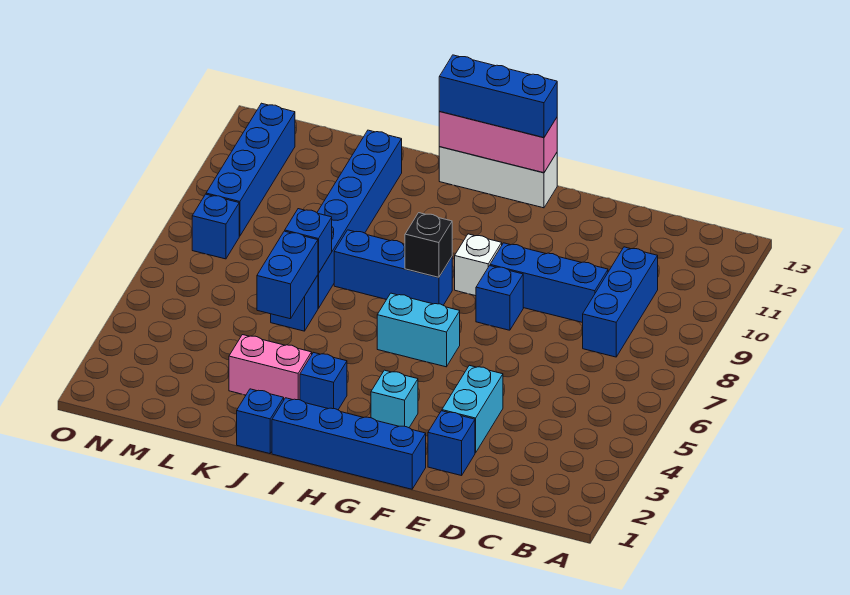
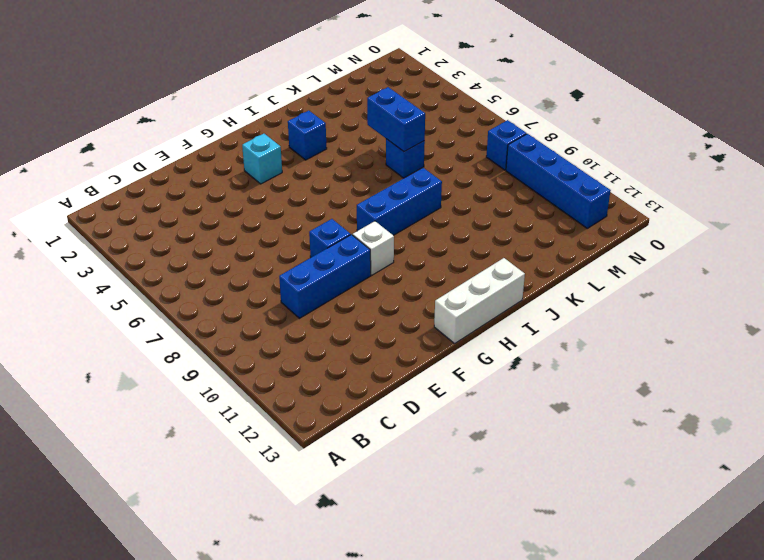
none -> blue 1x3 brick [583,247,658,357]
none -> blue 1x1 brick [428,411,475,476]
none -> cyan 1x2 brick [442,365,503,453]

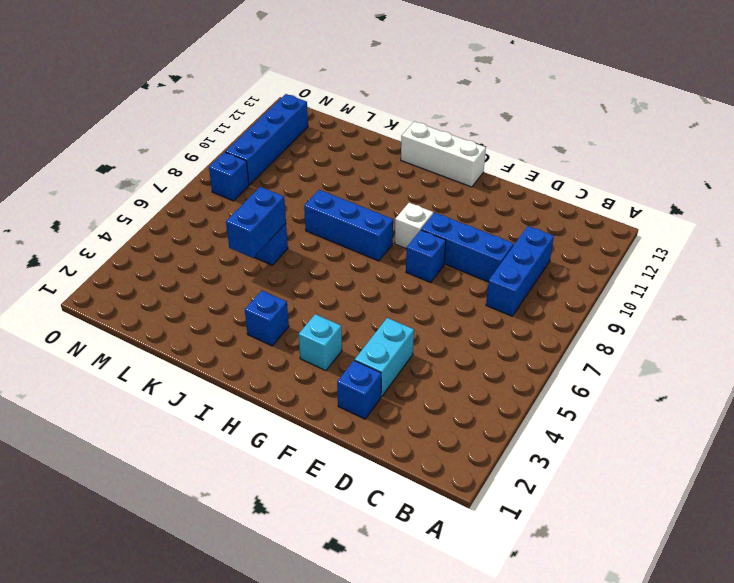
none -> blue 1x4 brick [272,398,426,489]
none -> cyan 1x2 brick [377,293,460,367]
none -> blue 1x1 brick [237,389,284,454]

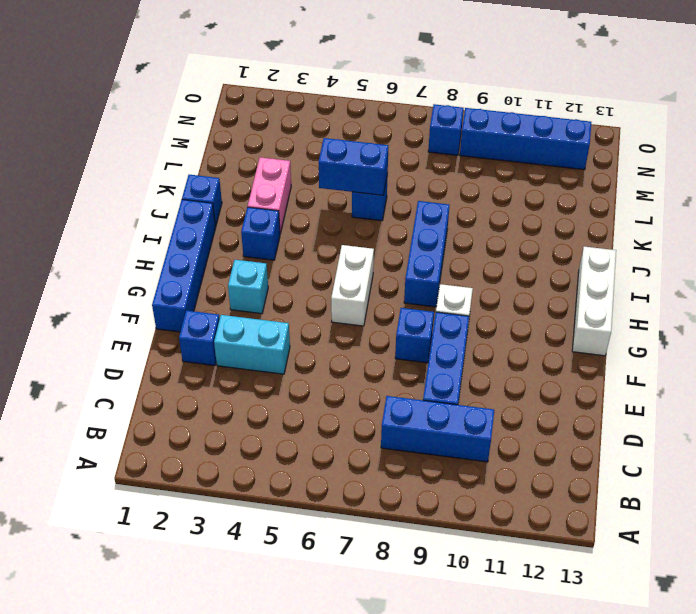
white 1x2 brick [331,245,374,326] -> cyan 1x2 brick [377,293,460,367]
none -> blue 1x6 brick [317,130,402,308]
none -> pink 1x3 brick [439,112,557,173]
none -> black 1x1 brick [405,213,452,277]

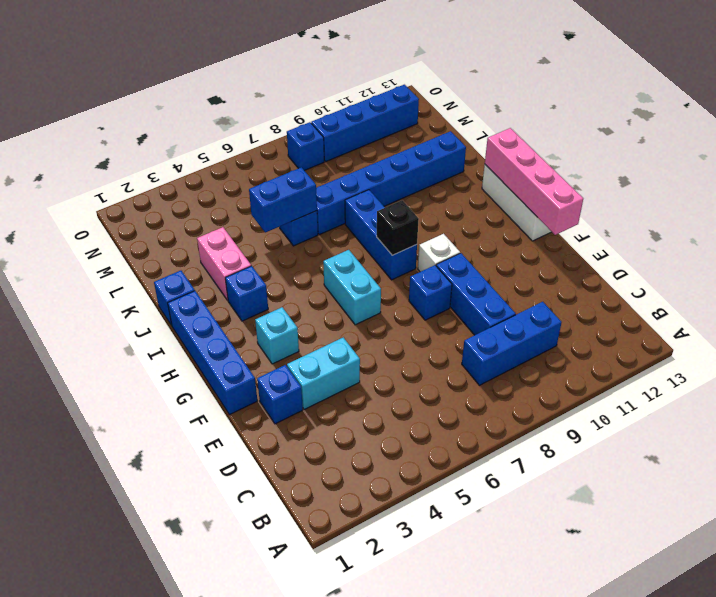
pink 1x4 brick [485,128,583,235] -> pink 1x3 brick [439,112,557,173]
none -> blue 1x1 brick [285,209,332,273]
none -> blue 1x3 brick [439,55,557,138]

